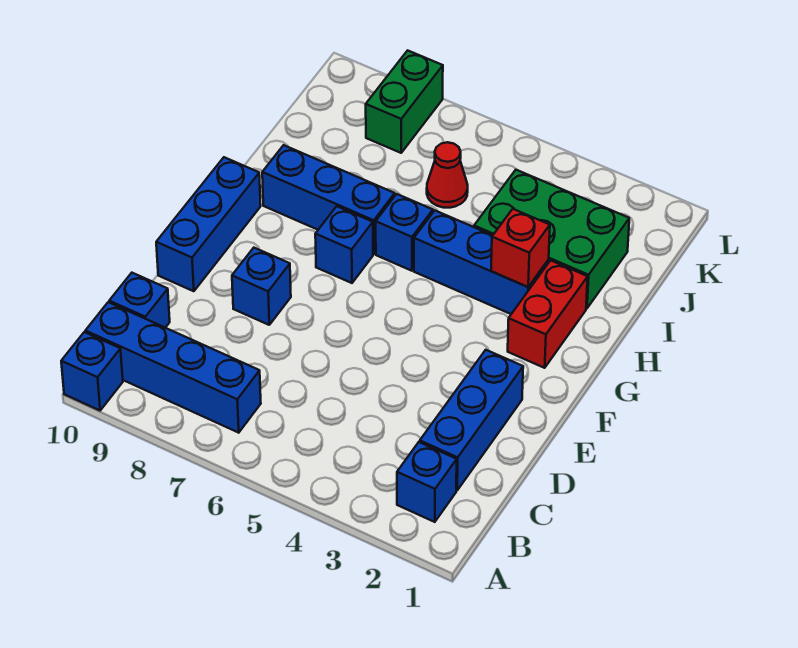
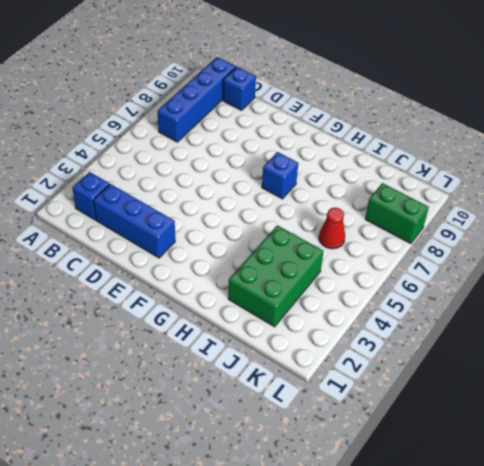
none -> blue 1x1 brick [61,332,123,410]
none -> blue 1x1 brick [232,248,291,325]
none -> blue 1x3 brick [156,157,261,291]

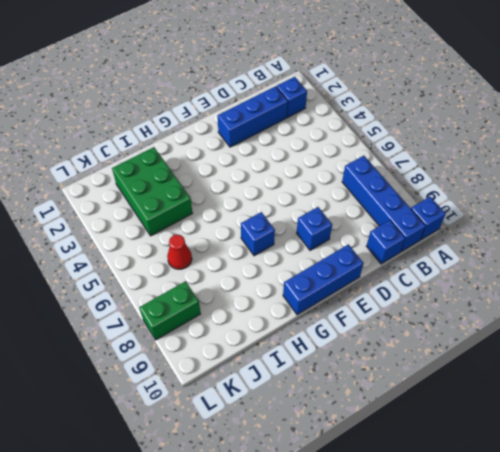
none -> red 1x2 brick [508,260,588,368]
none -> blue 1x3 brick [414,211,549,314]
none -> blue 1x1 brick [376,194,433,271]

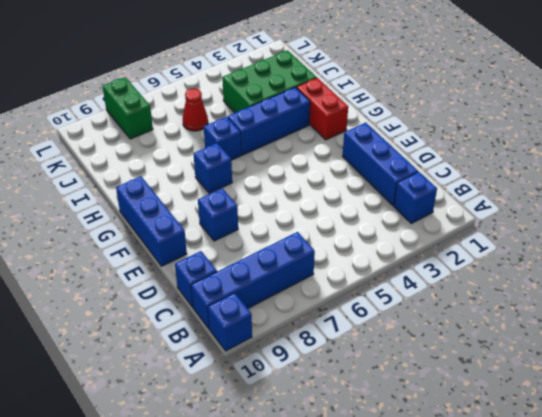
none -> blue 1x3 brick [262,145,395,254]
none -> red 1x1 brick [491,209,550,287]

